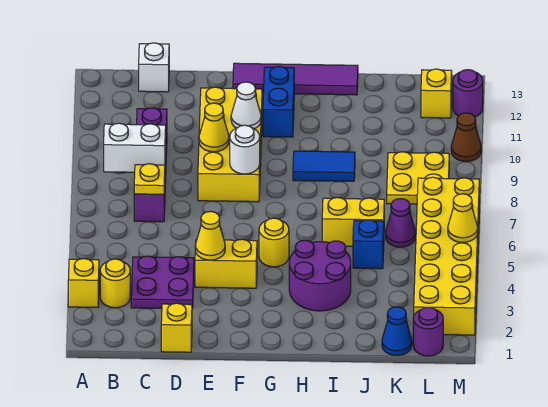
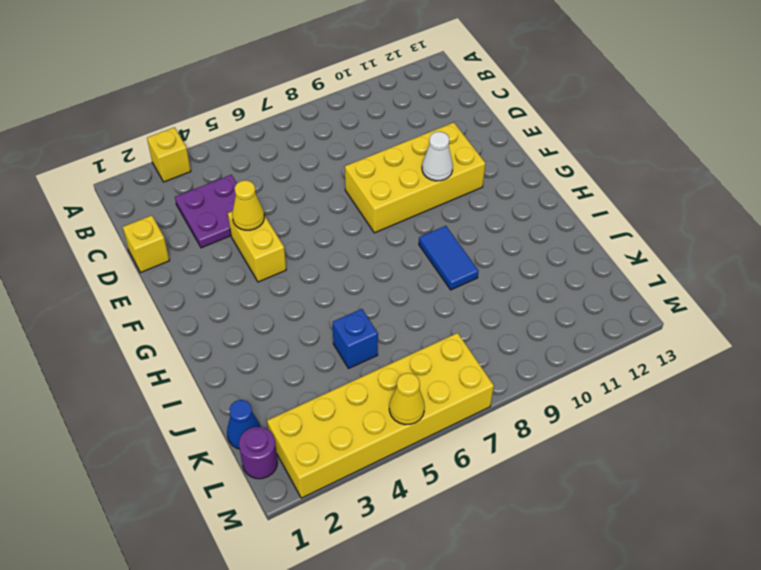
none -> yellow 1x1 round brick [100,259,130,308]
none -> purple 1x4 brick [134,108,167,222]
none -> white 1x1 brick [139,43,169,92]
none -> purple 1x4 tile [233,63,358,95]

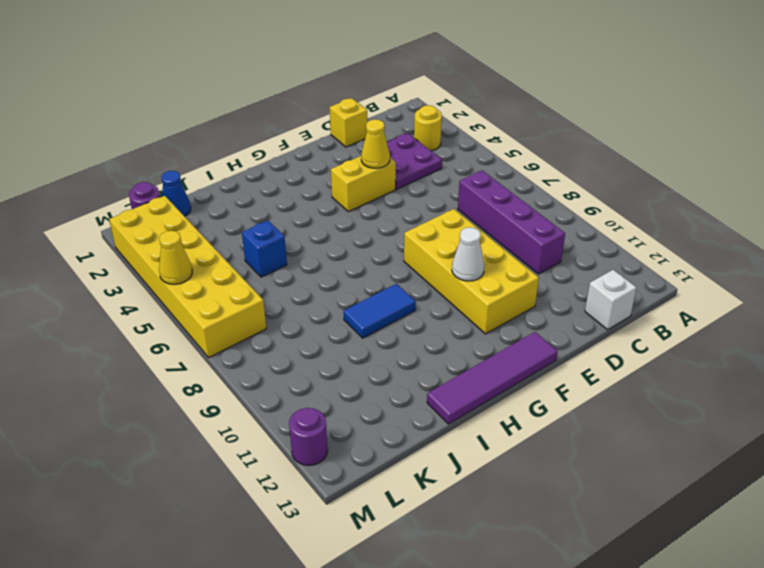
none -> yellow 1x1 brick [68,259,99,307]
none -> yellow 1x1 round brick [259,218,289,267]
none -> blue 1x2 brick [263,67,294,137]
none -> purple 2x2 round brick [289,240,351,311]

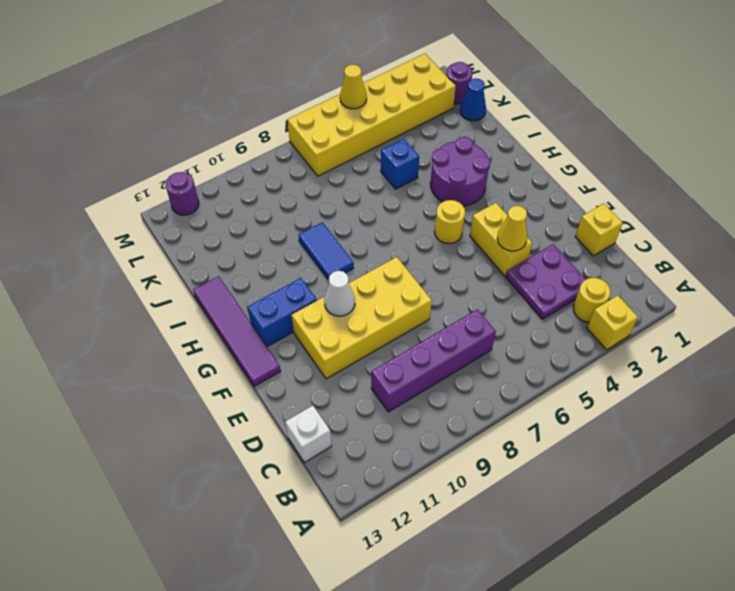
none -> yellow 1x2 brick [322,198,384,246]
none -> purple 1x1 cone [386,199,415,247]
none -> yellow 2x2 plate [387,152,449,204]
none -> yellow 1x1 brick [421,69,452,118]

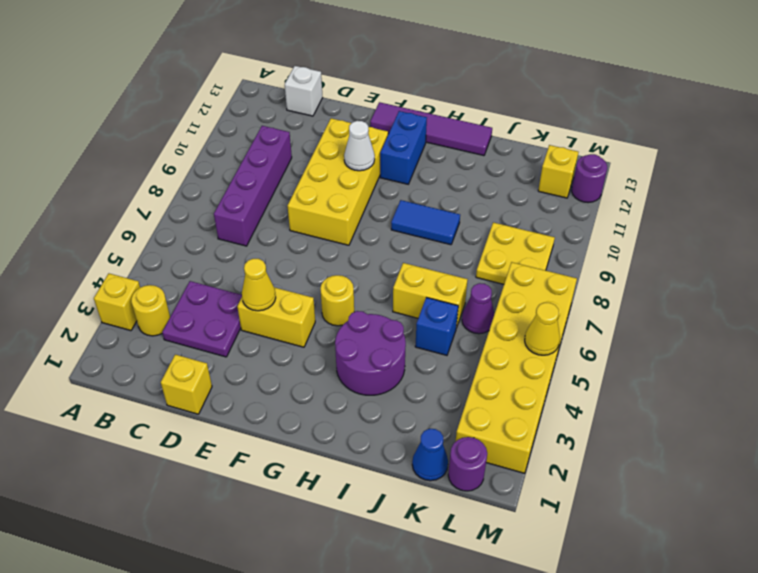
none -> brown 1x1 cone [451,113,481,162]
none -> white 1x2 brick [104,123,166,172]
none -> yellow 1x1 plate [134,164,165,194]
none -> yellow 1x1 cone [199,103,229,152]

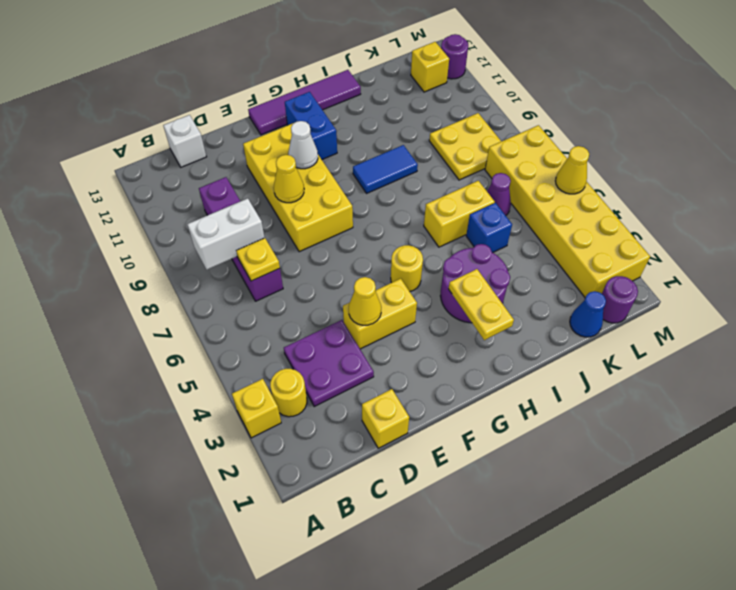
yellow 1x2 plate [449,269,514,340] -> none
none -> brown 1x1 cone [451,113,481,162]
none -> white 1x1 round brick [230,125,260,174]

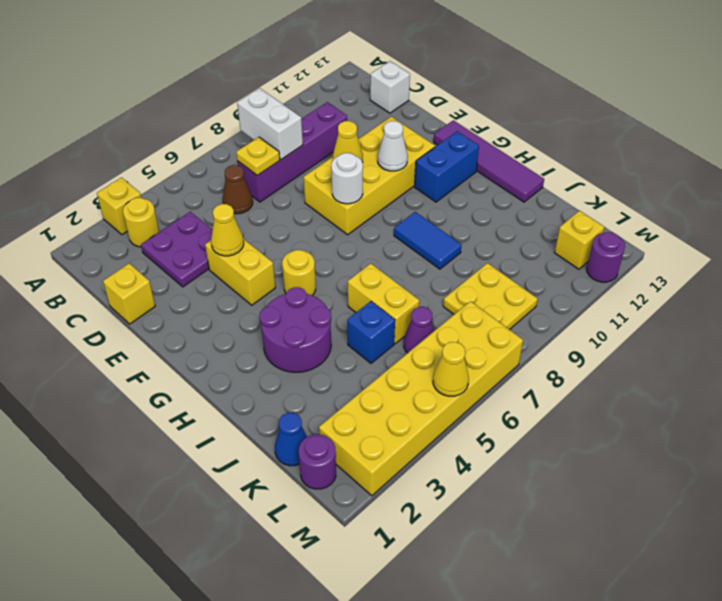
brown 1x1 cone [223,165,253,214] -> brown 1x1 cone moved to [451,113,481,162]

